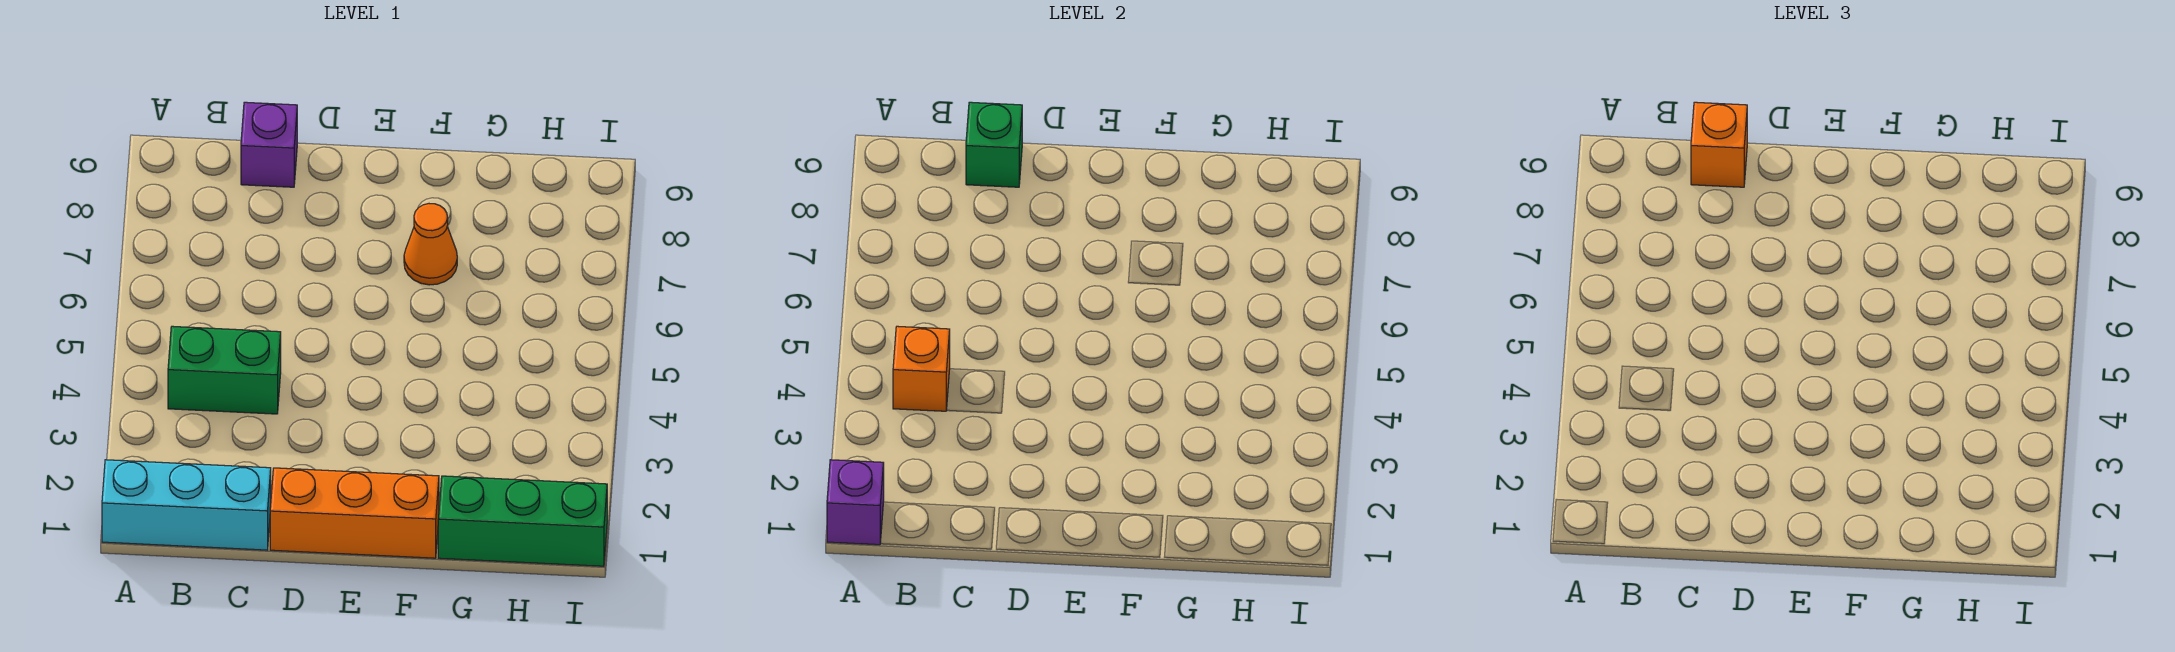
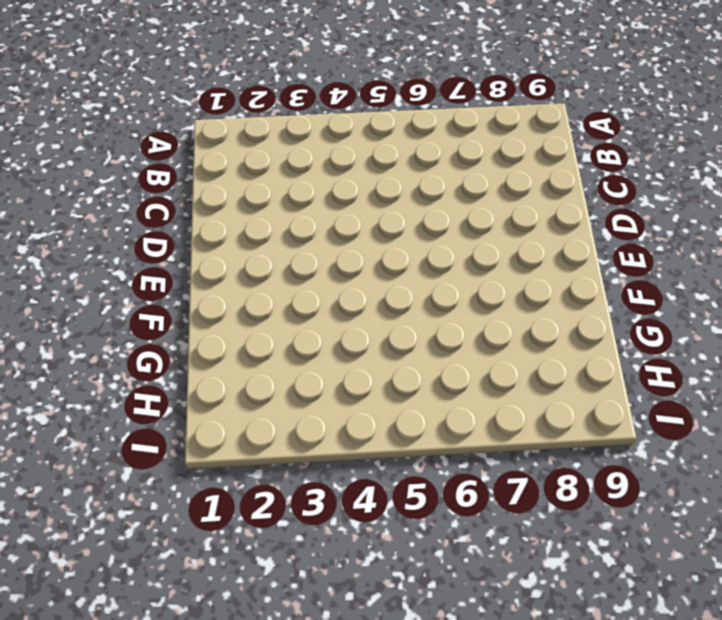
none -> cyan 1x3 brick [102,460,271,550]
none -> green 1x2 brick [168,326,281,414]

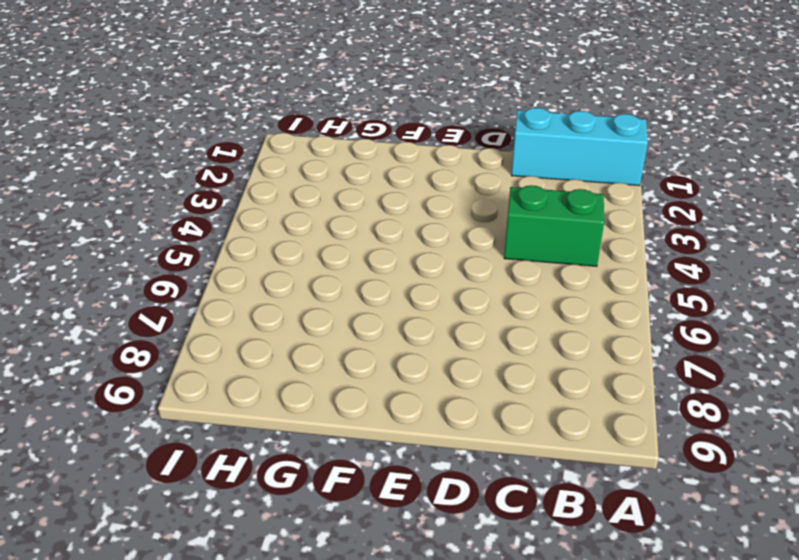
none -> purple 1x1 brick [241,102,297,187]
none -> orange 1x3 brick [270,468,439,558]

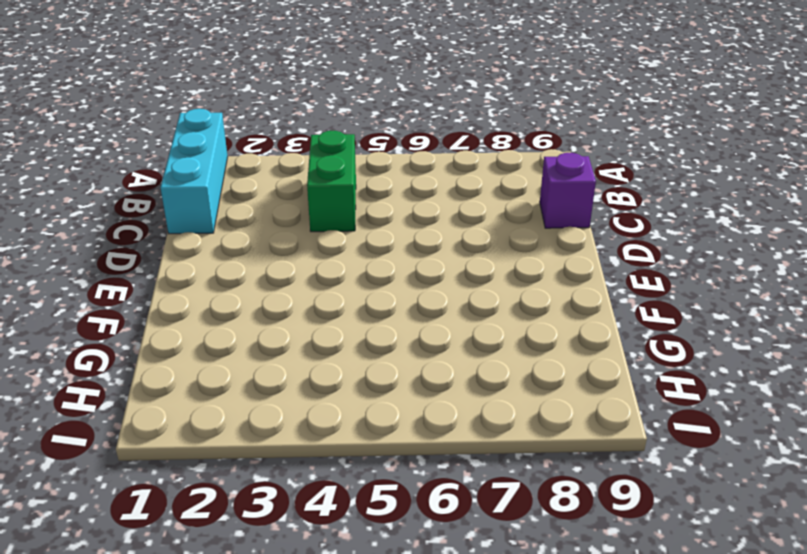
none -> orange 1x3 brick [270,468,439,558]
none -> orange 1x1 cone [404,204,457,285]

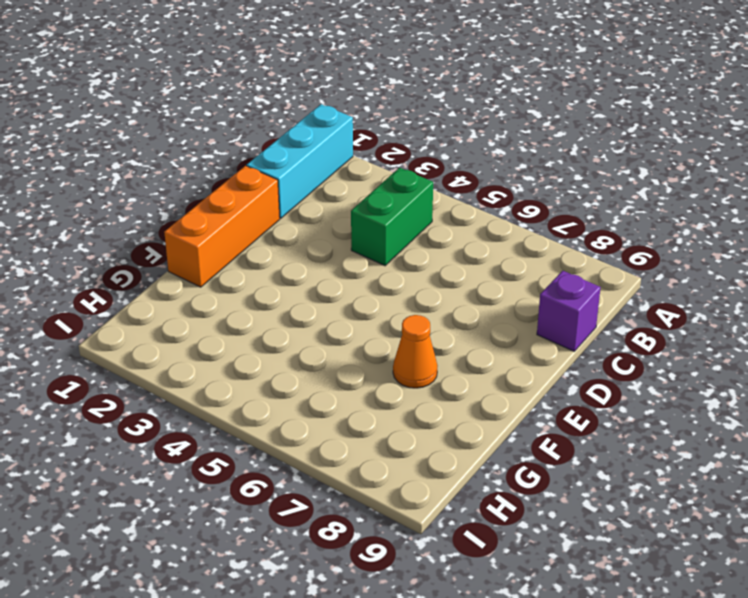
none -> green 1x3 brick [438,476,607,566]
none -> purple 1x1 brick [827,460,884,545]

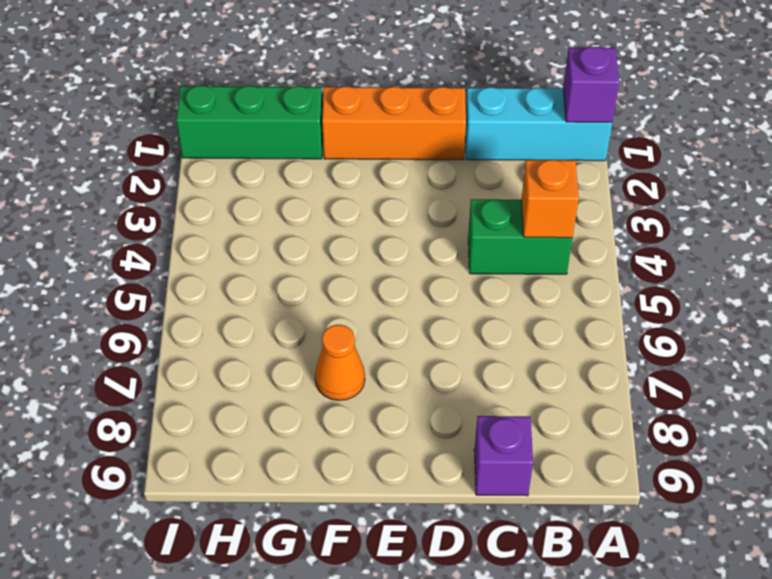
none -> green 1x1 brick [966,102,1022,187]
none -> orange 1x1 brick [1691,102,1747,187]

